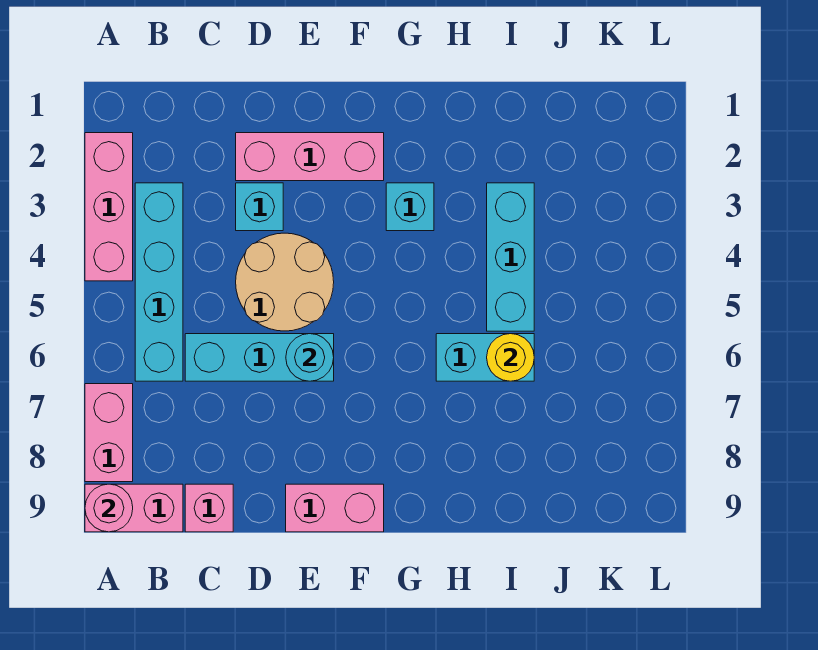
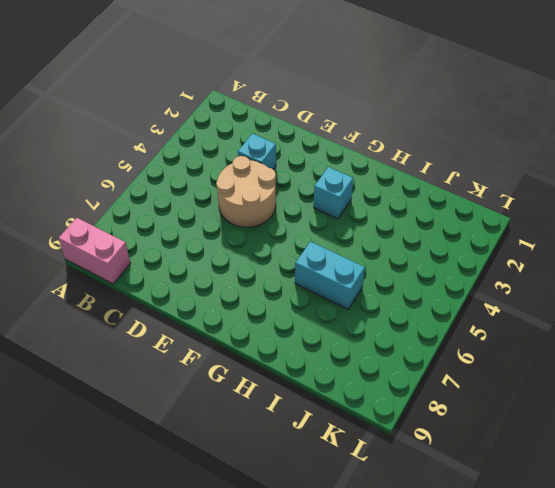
none -> pink 1x3 brick [85,133,133,281]
none -> pink 1x2 brick [85,384,133,482]
none -> cyan 1x4 brick [135,183,183,381]

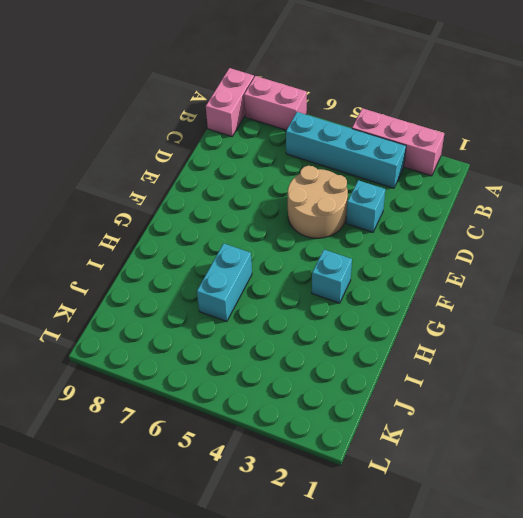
none -> cyan 1x3 brick [185,334,334,381]
none -> pink 1x1 brick [185,484,233,532]
none -> pink 1x3 brick [236,133,384,181]

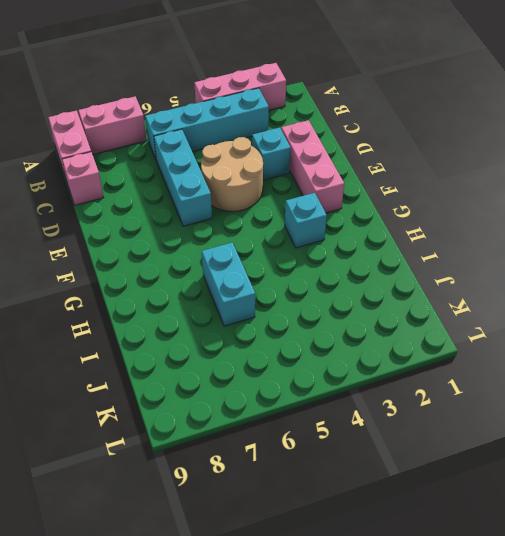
none -> pink 1x2 brick [286,484,384,532]
none -> cyan 1x3 brick [487,183,534,331]
none -> pink 1x1 round brick [85,484,133,532]

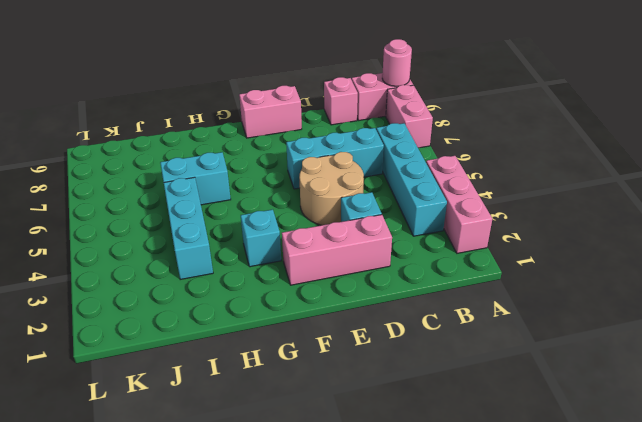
none -> cyan 1x1 round brick [286,334,334,381]
none -> yellow 1x1 round brick [487,334,534,381]

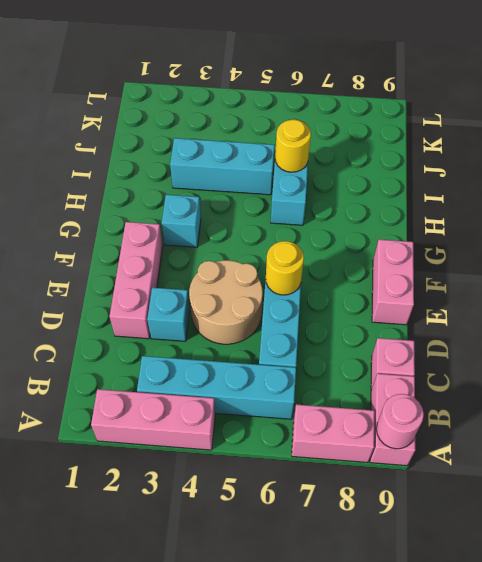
yellow 1x1 round brick [266,241,304,295] -> cyan 1x1 round brick [286,334,334,381]

